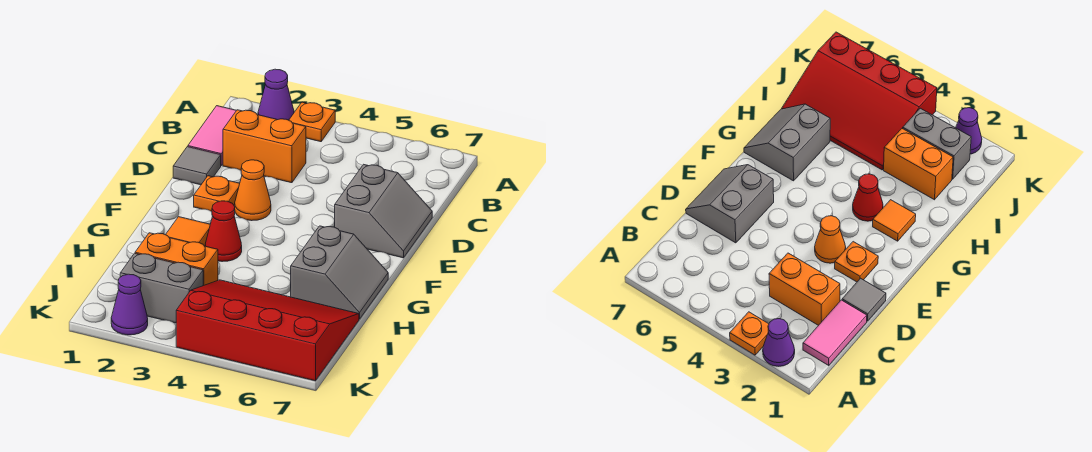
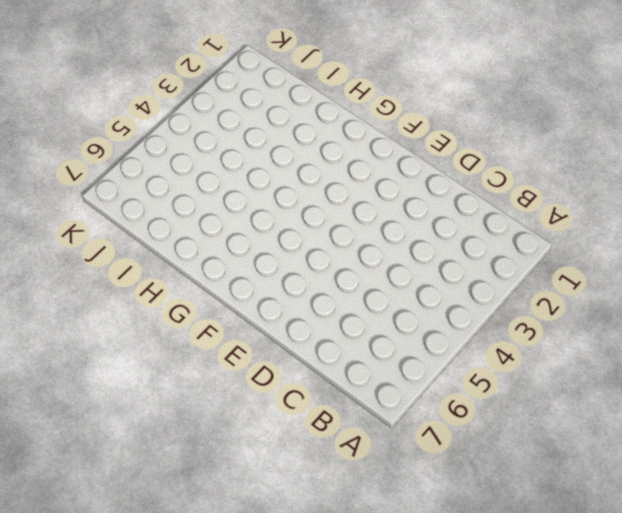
none -> purple 1x1 cone [258,69,294,120]
none -> orange 1x1 plate [289,102,335,142]
none -> pink 1x2 tile [188,106,237,165]

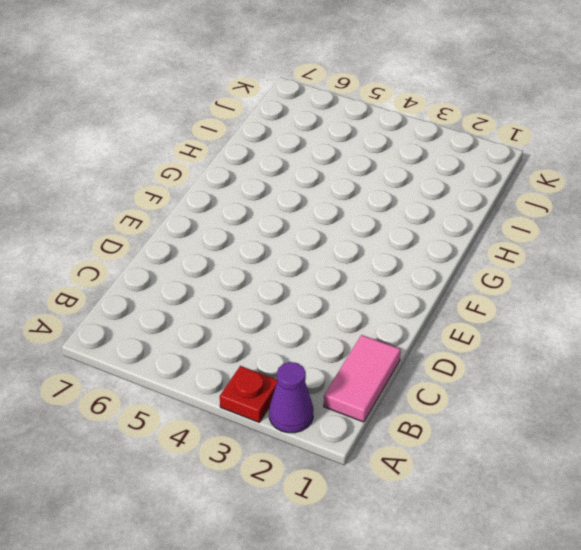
red 1x1 plate [220,366,277,422] -> orange 1x1 plate [289,102,335,142]
none -> orange 1x2 brick [223,110,306,183]
none -> grey 1x1 tile [173,147,221,185]
none -> grey 2x2 slope [335,164,432,258]

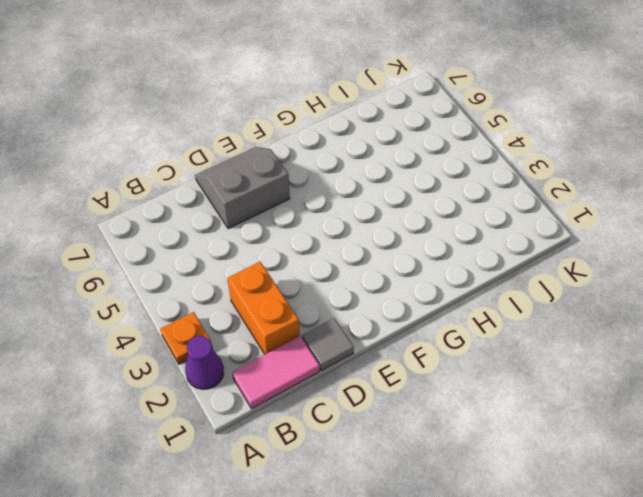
none -> orange 1x1 plate [194,176,240,211]
none -> orange 1x1 cone [234,160,271,221]
none -> orange 1x1 tile [166,217,210,246]

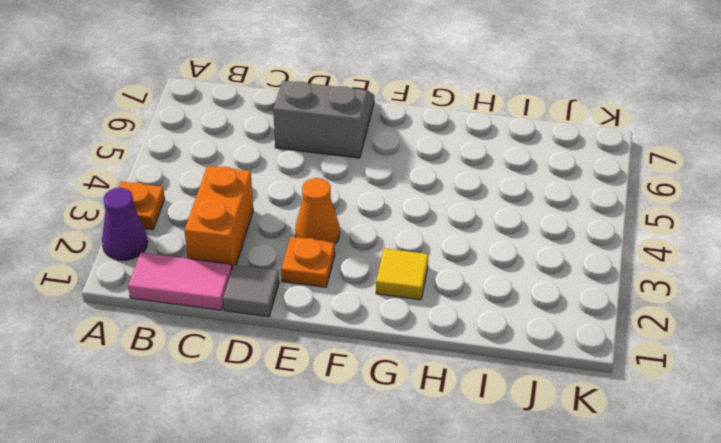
yellow 1x1 tile [376,248,429,300] -> orange 1x1 tile [166,217,210,246]
none -> red 1x1 cone [205,201,242,262]
none -> grey 2x2 slope [291,226,388,319]
none -> orange 1x2 brick [135,233,218,286]

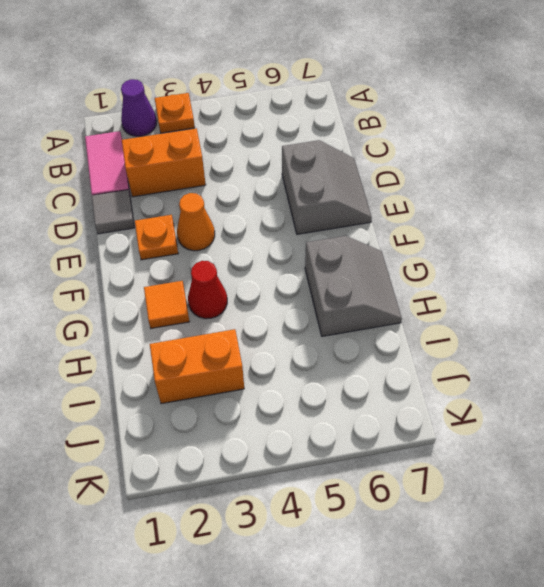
none -> red 3x4 slope [176,280,359,381]
none -> grey 1x2 brick [120,253,203,323]
none -> purple 1x1 cone [111,274,148,335]

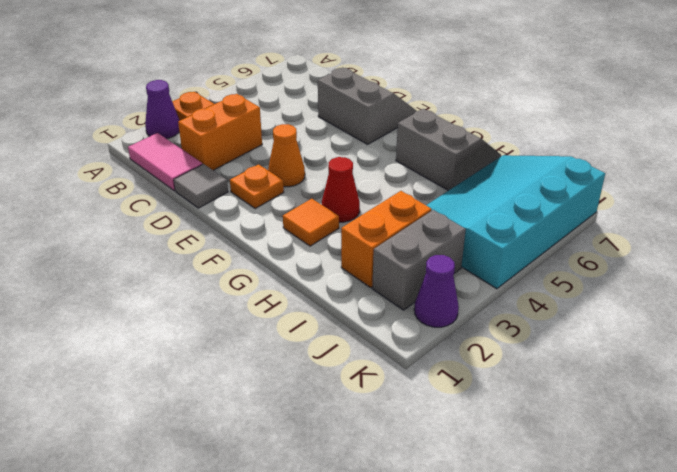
cyan 3x4 slope [426,155,605,289] -> red 3x4 slope [176,280,359,381]

